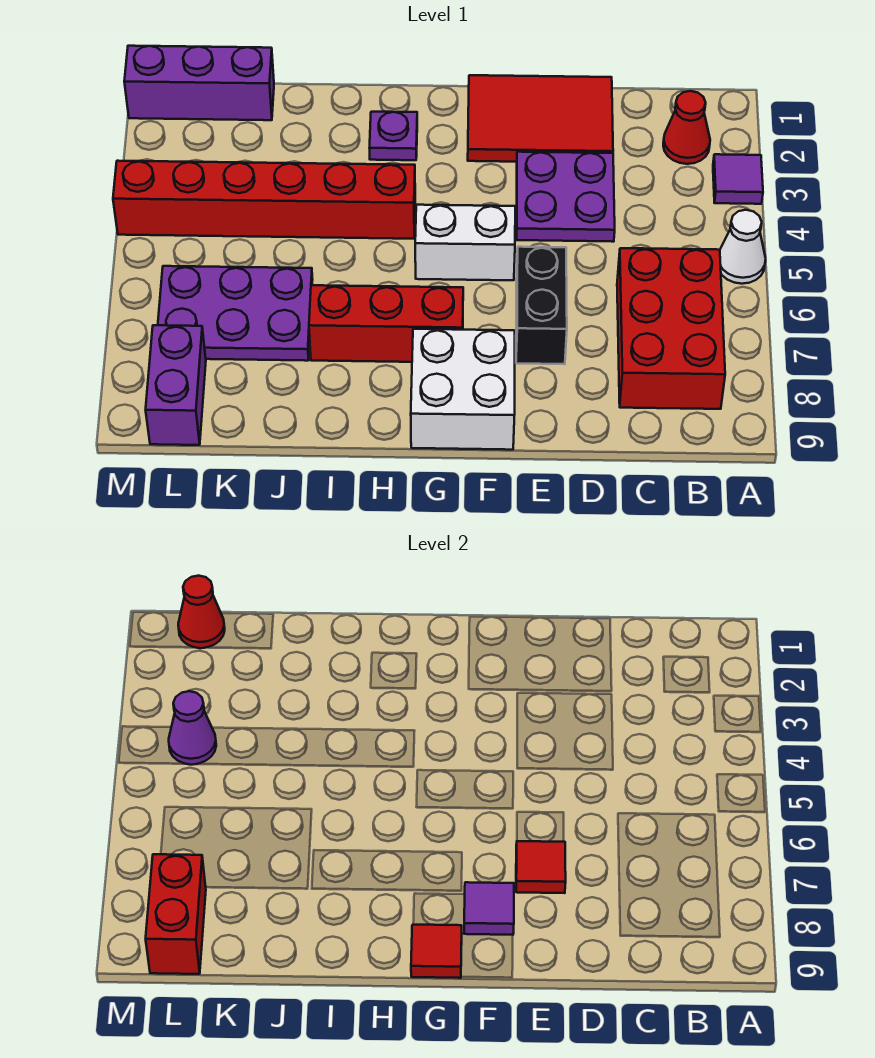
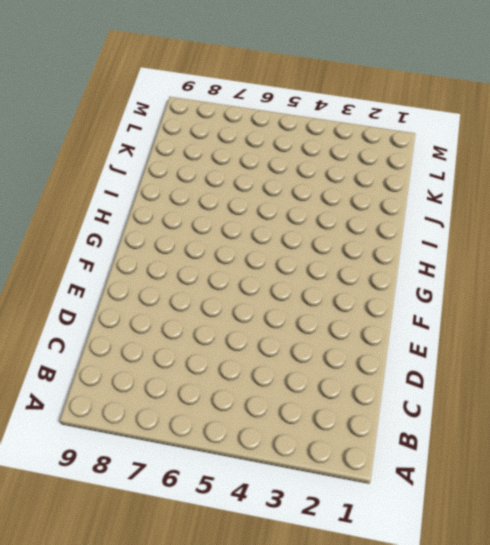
none -> purple 1x1 tile [713,154,763,204]
none -> white 1x1 cone [720,210,766,284]
none -> red 1x1 cone [663,91,710,164]

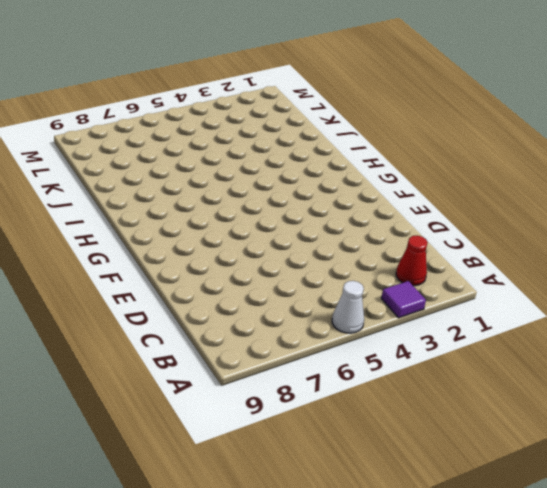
none -> red 2x3 brick [617,248,725,409]
none -> red 2x3 tile [468,75,613,162]
none -> purple 2x2 plate [516,152,615,242]

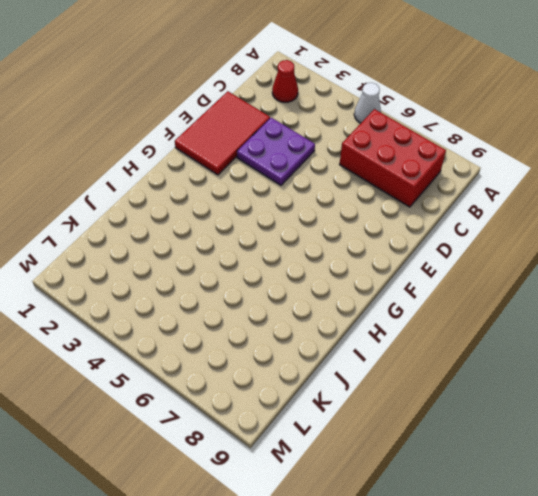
none -> purple 1x1 tile [713,154,763,204]
none -> black 1x2 brick [516,247,567,364]
none -> white 1x2 brick [415,205,515,280]

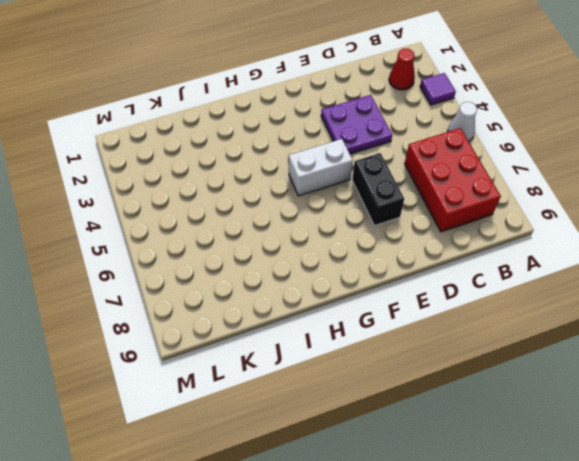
none -> red 2x3 tile [468,75,613,162]
none -> white 2x2 brick [411,329,515,450]
none -> red 1x3 brick [309,285,463,362]

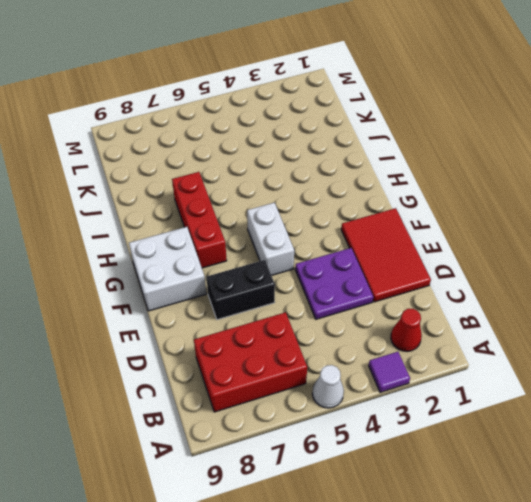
none -> purple 1x1 plate [370,112,417,160]
none -> red 1x6 brick [113,161,415,239]
none -> purple 2x3 plate [158,266,313,361]

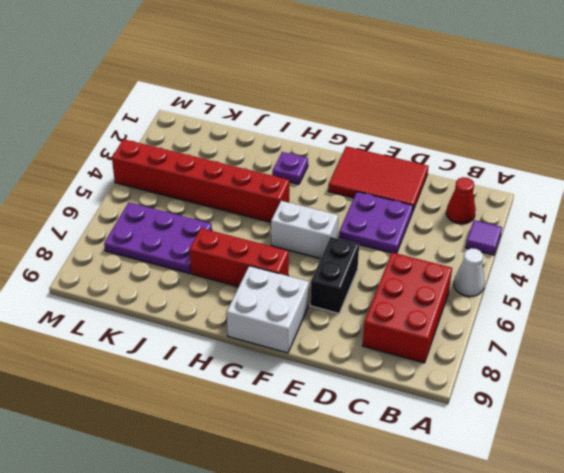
none -> purple 1x3 brick [124,46,274,120]
none -> purple 1x2 brick [146,325,206,445]
none -> red 1x1 tile [516,841,566,893]

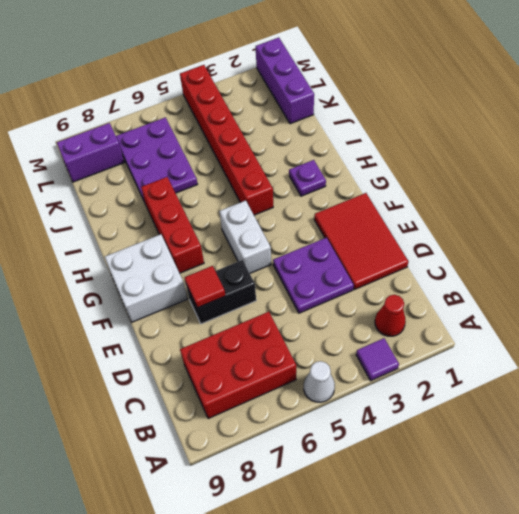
none -> purple 1x1 tile [464,882,514,935]
none -> red 1x1 tile [411,925,462,978]
none -> red 1x1 cone [178,576,225,648]

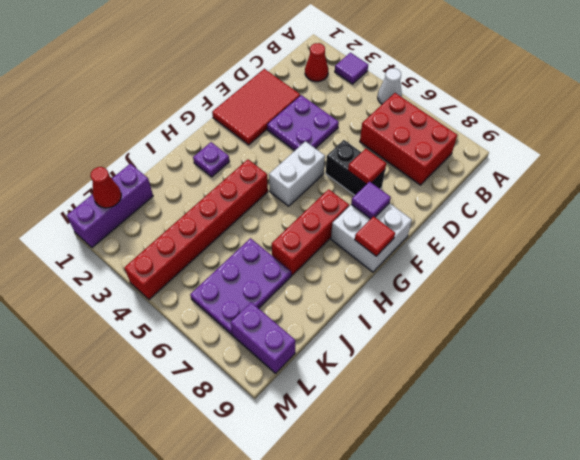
none -> purple 1x1 cone [169,691,216,765]
none -> red 1x2 brick [146,854,206,974]

